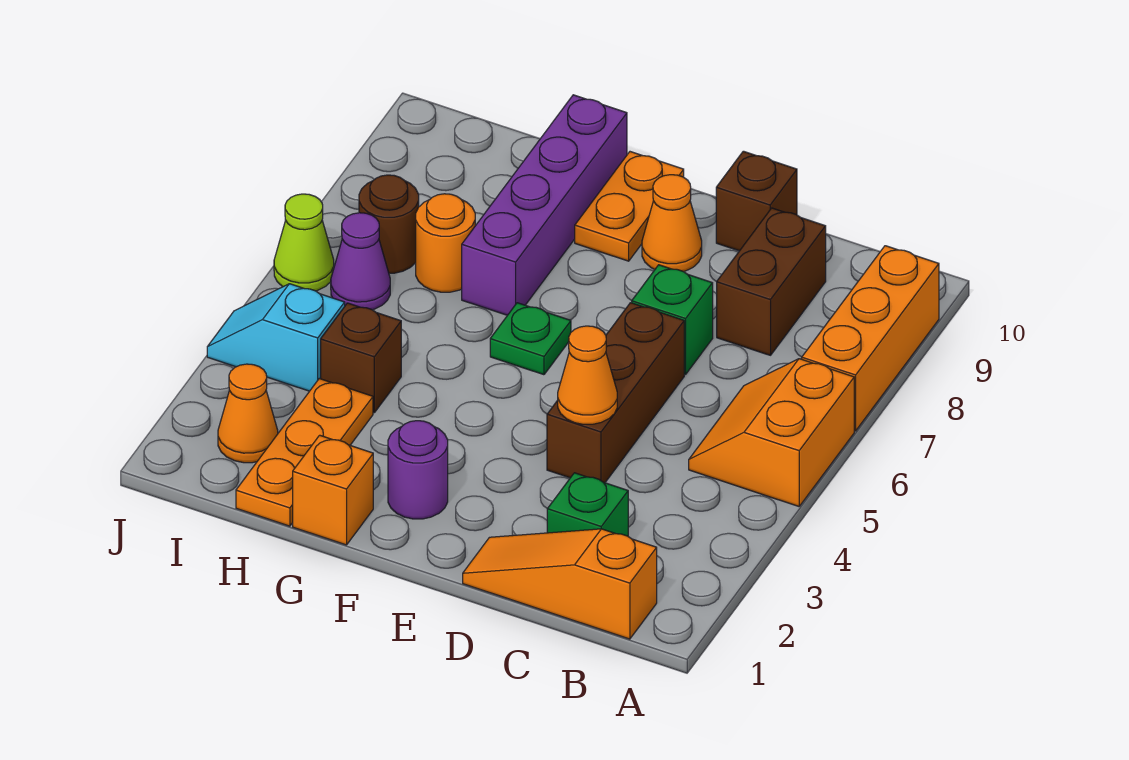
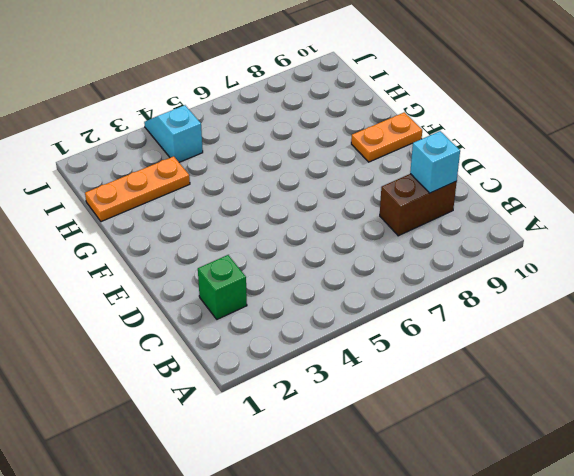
cyan 1x1 brick [410,131,460,193] -> none
none -> orange 2x2 slope [689,359,854,506]
none -> orange 1x3 brick [802,246,939,431]
none -> orange 1x3 slope [463,529,657,639]

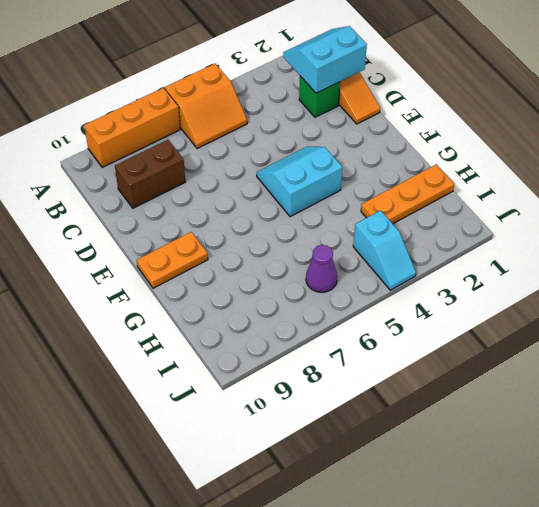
cyan 2x2 slope [283,26,367,93] -> none
cyan 2x2 slope [257,147,342,217] -> none
none -> brown 1x3 brick [547,303,684,483]
none -> green 1x1 brick [632,265,713,374]
none -> brown 1x1 brick [716,151,797,251]

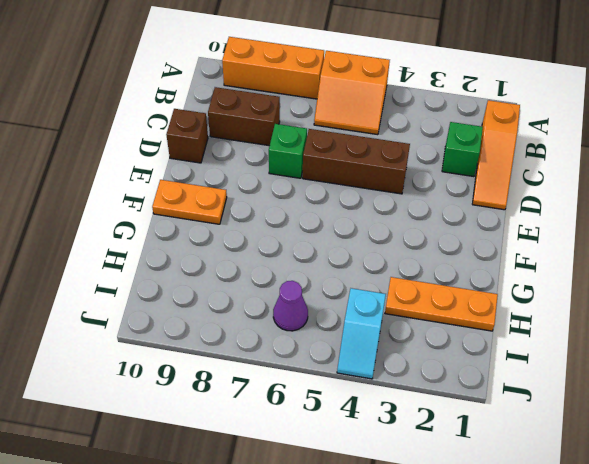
none -> orange 1x1 cone [642,175,702,272]
none -> purple 1x1 round brick [388,421,448,519]
none -> green 1x1 plate [490,303,571,375]

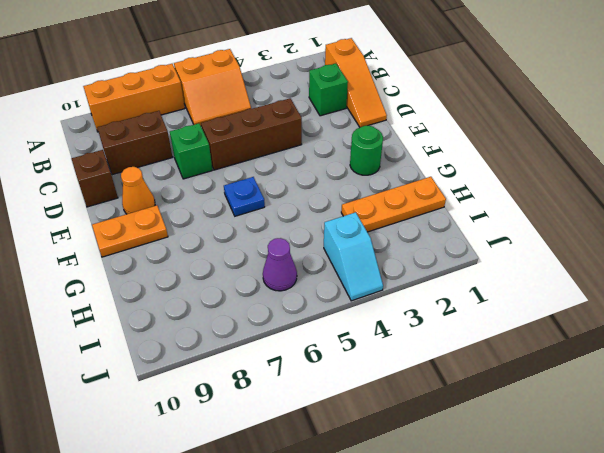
green 1x1 round brick [350,125,383,175] -> purple 1x1 round brick [388,421,448,519]
blue 1x1 plate [224,177,265,216] -> green 1x1 plate [490,303,571,375]
none -> orange 1x1 brick [293,435,373,545]
none -> purple 1x4 brick [462,95,627,315]
none -> brown 1x1 brick [321,303,401,413]

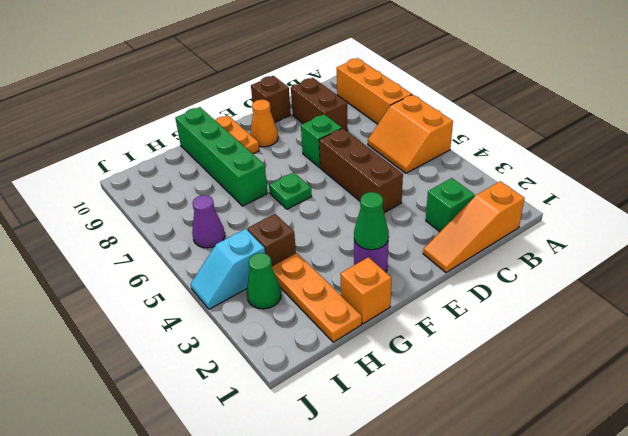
green 1x1 cone [354,192,389,250] -> none
green 1x4 brick [175,107,268,206] -> purple 1x4 brick [462,95,627,315]
green 1x1 cone [247,253,281,309] -> none
none -> orange 1x1 round brick [416,194,475,292]
none -> orange 1x1 cone [218,364,278,463]
none -> brown 1x1 round brick [359,175,419,273]

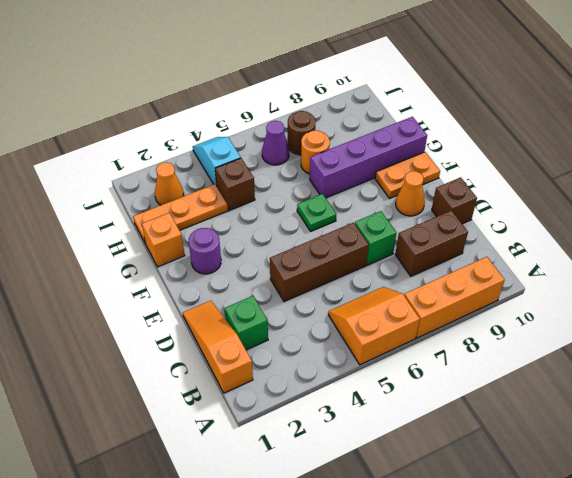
none -> lime 1x1 cone [274,194,334,291]
none -> orange 1x1 cone [558,326,617,424]

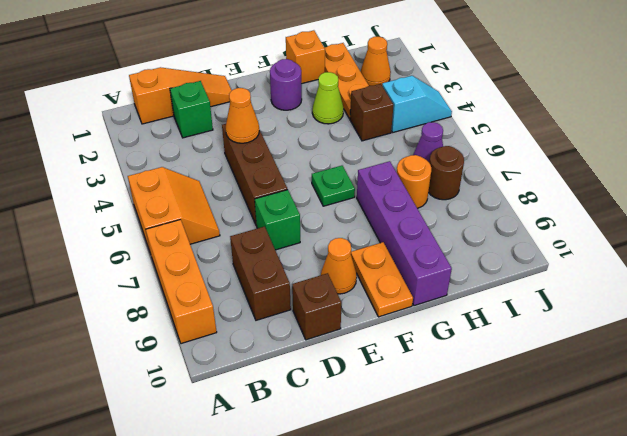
lime 1x1 cone [312,72,343,124] -> lime 1x1 cone moved to [274,194,334,291]

